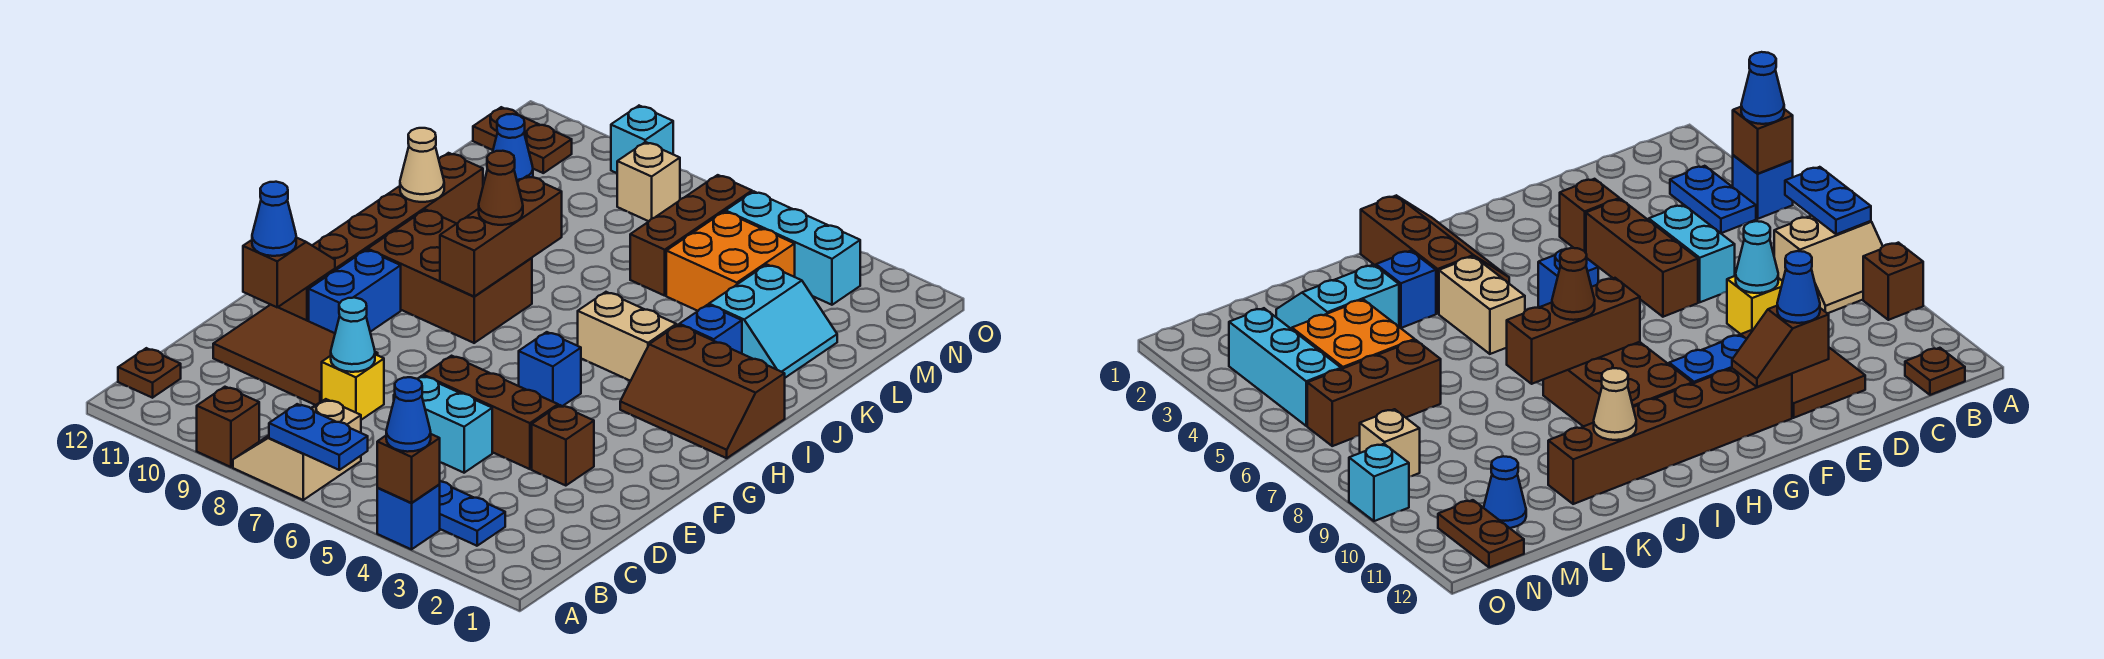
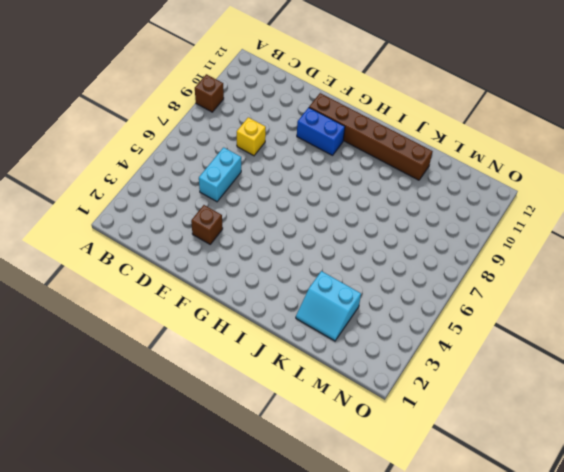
none -> blue 1x1 brick [377,485,440,549]
none -> tan 2x2 slope [233,399,361,500]
none -> blue 1x2 plate [439,481,505,546]
none -> brown 1x1 plate [118,348,181,398]

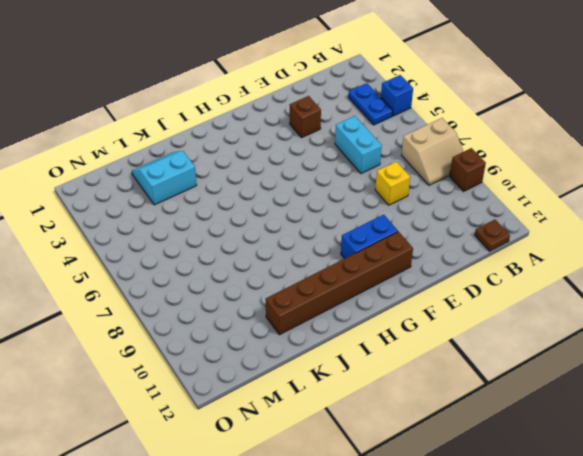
none -> brown 2x3 tile [213,305,378,405]
none -> brown 1x3 brick [423,356,558,469]
none -> blue 1x1 brick [519,332,581,406]
none -> brown 2x3 slope [620,325,785,458]

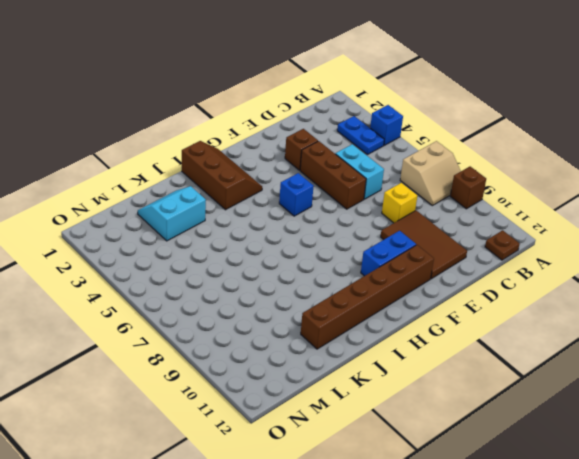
none -> brown 2x3 brick [368,210,532,343]
none -> tan 1x2 brick [578,292,676,381]
none -> blue 1x1 brick [679,305,742,354]
none -> orange 2x2 brick [666,212,795,311]

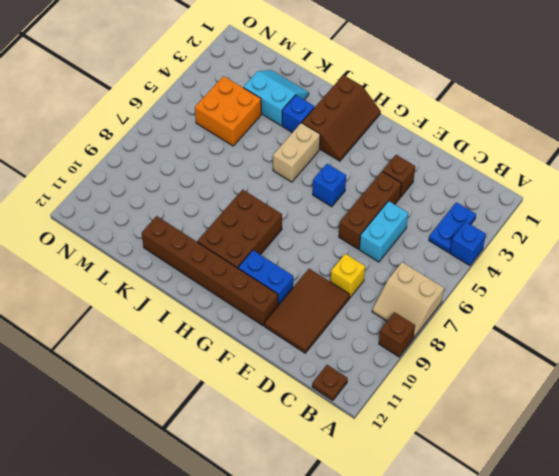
none -> brown 1x3 brick [630,175,752,296]
none -> blue 1x1 cone [493,114,533,182]
none -> cyan 1x3 brick [726,191,860,305]
none -> tan 1x1 brick [617,142,680,221]

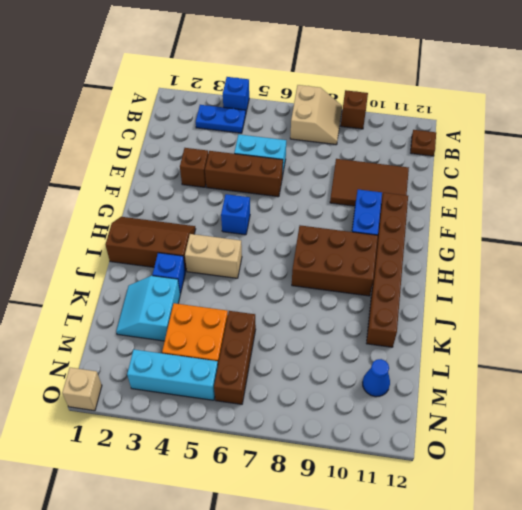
tan 1x1 brick [62,368,102,411] -> tan 1x1 brick moved to [617,142,680,221]
none -> yellow 1x1 brick [322,354,384,420]
none -> brown 1x2 plate [473,107,572,173]
none -> cyan 1x1 brick [611,106,673,173]
none -> brown 1x1 brick [377,434,440,503]

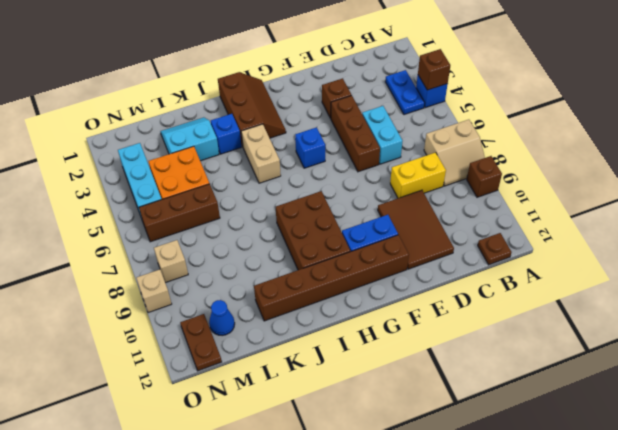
yellow 1x2 brick [390,152,446,198] -> yellow 1x1 brick [322,354,384,420]
tan 1x1 brick [136,270,172,313] -> cyan 1x1 brick [611,106,673,173]
none -> blue 1x2 plate [269,404,368,470]
none -> cyan 1x1 cone [331,298,375,372]
none -> brown 1x2 slope [243,238,335,307]
none -> brown 1x3 brick [440,176,562,297]

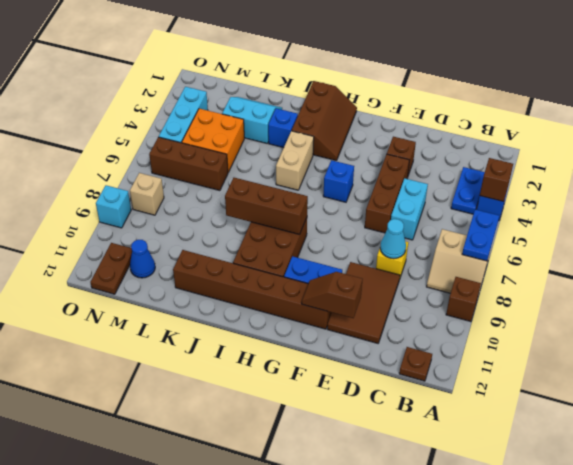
none -> tan 1x1 cone [400,128,444,202]
none -> blue 1x1 cone [386,377,431,452]
none -> blue 1x1 cone [252,182,296,256]
none -> brown 1x1 cone [479,151,523,225]

